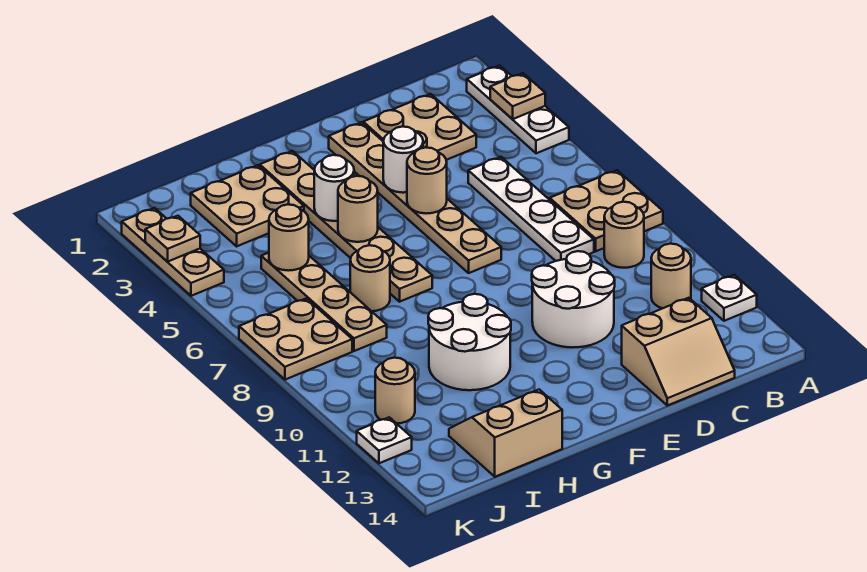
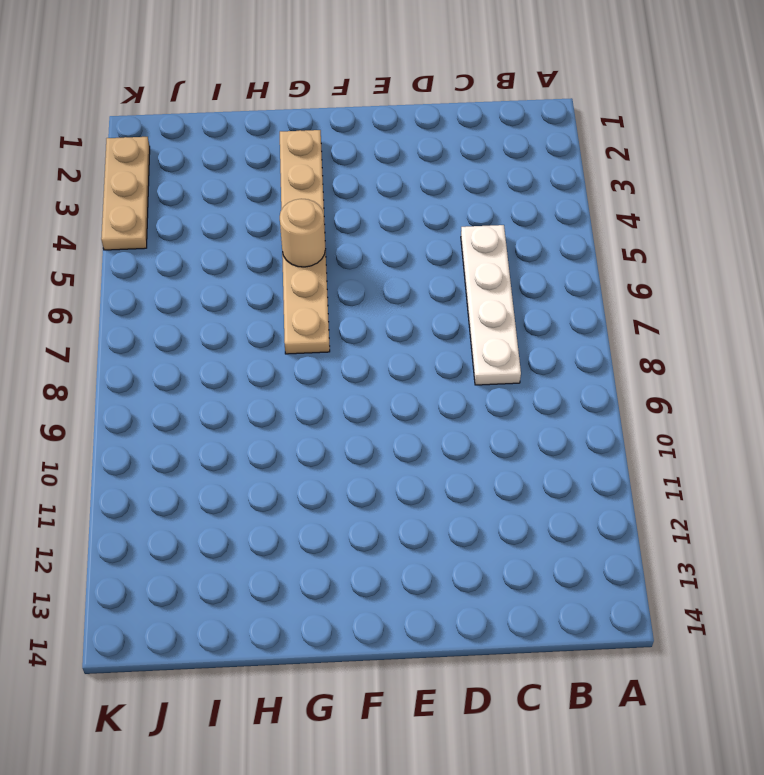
none -> white 1x3 plate [467,65,569,153]
none -> tan 2x2 plate [550,170,663,251]
none -> white 1x1 plate [702,275,757,321]

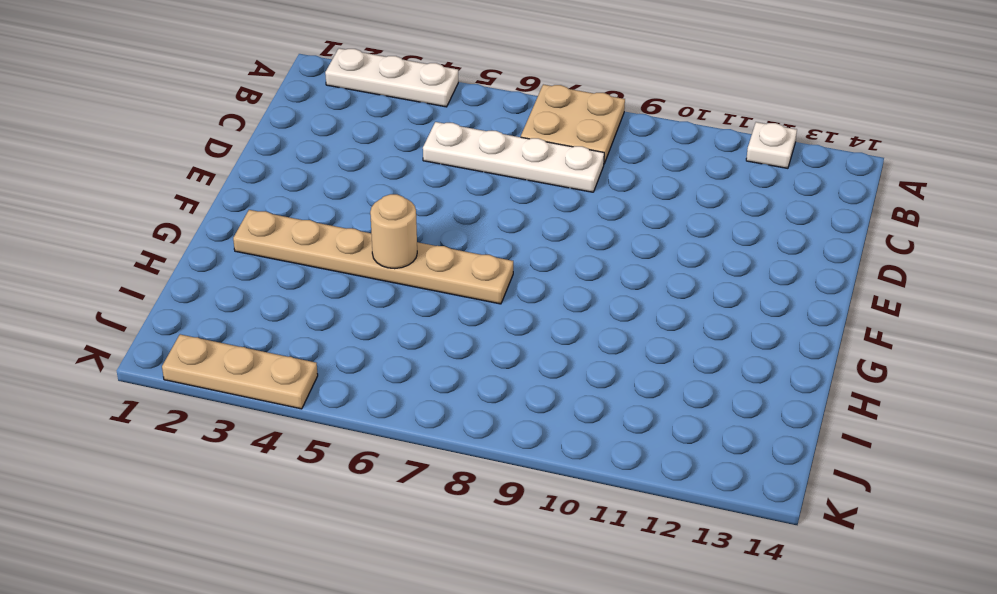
none -> tan 1x1 round brick [604,202,644,268]
none -> tan 1x1 round brick [651,244,691,308]
none -> tan 2x2 plate [363,94,476,160]

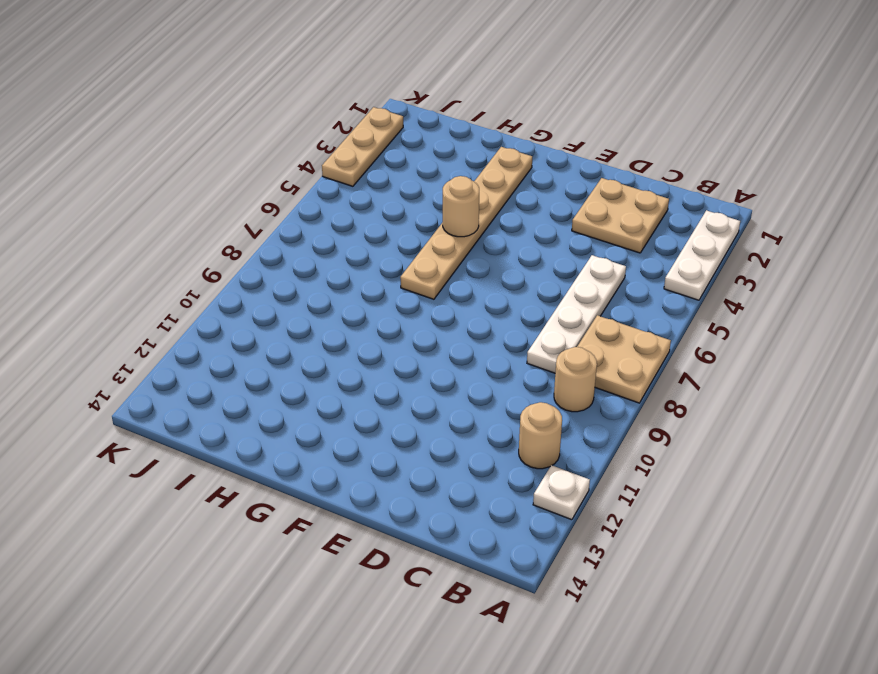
none -> tan 2x2 slope [622,298,735,406]
none -> white 2x2 round brick [532,251,615,348]
none -> tan 1x6 plate [329,122,501,273]

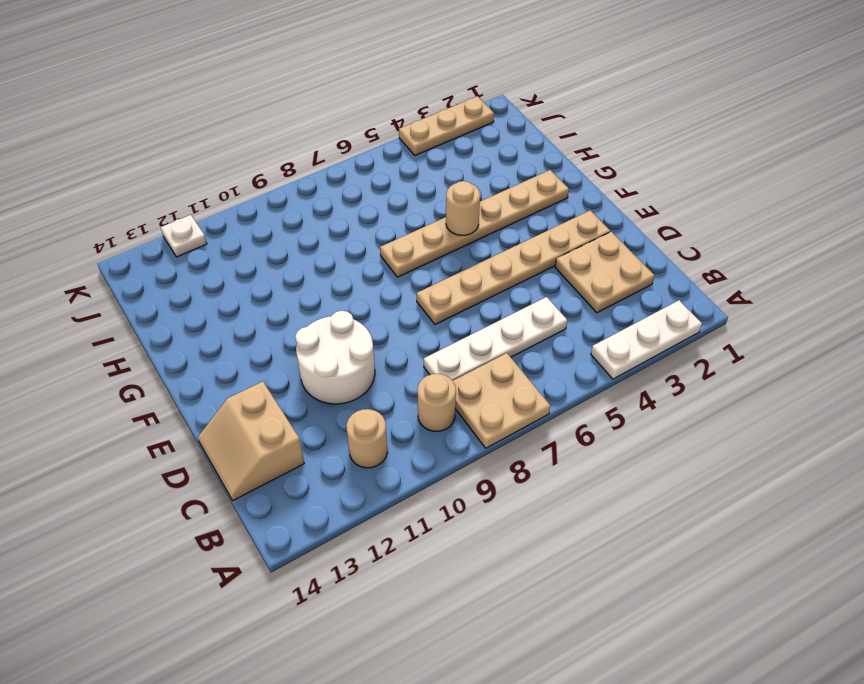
none -> white 1x1 plate [702,275,757,321]
none -> white 2x2 round brick [428,294,511,390]
none -> tan 2x2 plate [191,165,304,246]

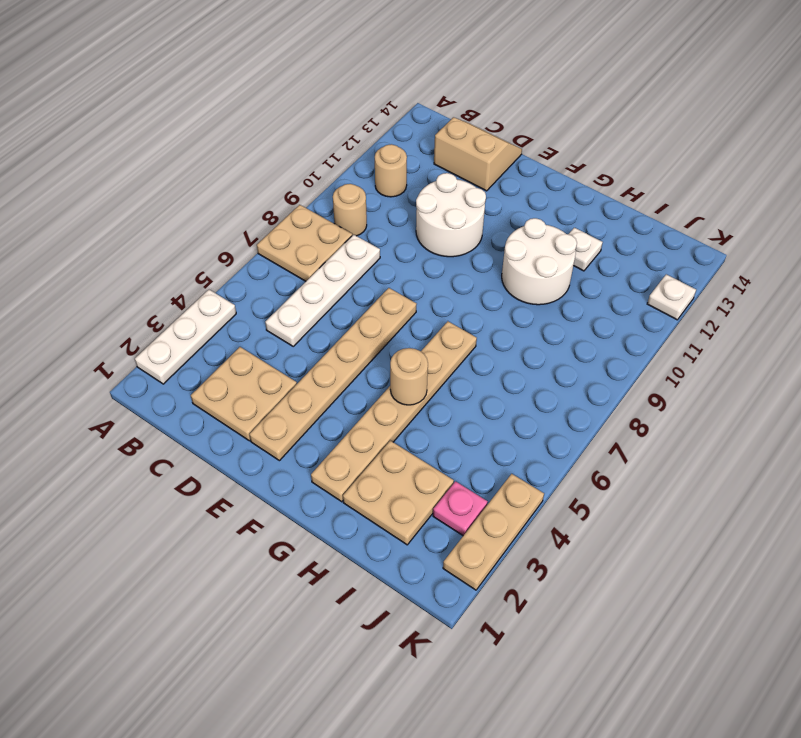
white 1x1 plate [568,228,603,271] -> white 1x1 plate moved to [702,275,757,321]
pink 1x1 plate [433,481,488,536] -> none
none -> tan 1x1 round brick [350,245,390,311]
none -> tan 2x2 slope [449,390,562,477]
none -> tan 1x4 plate [261,253,387,351]

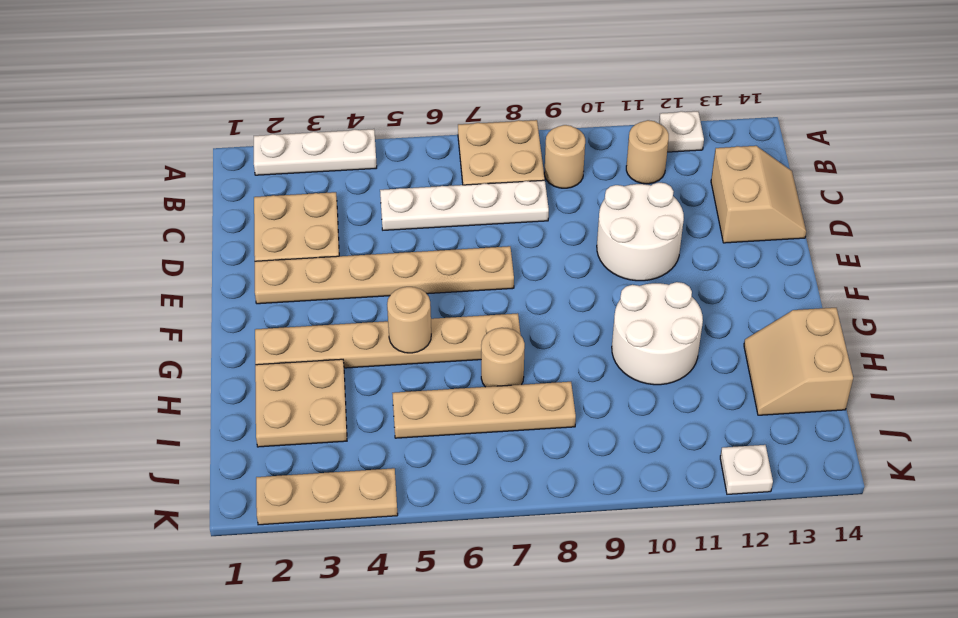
none -> tan 2x2 plate [239,298,352,380]
none -> tan 1x1 round brick [375,358,415,424]
none -> tan 1x1 plate [490,73,545,119]

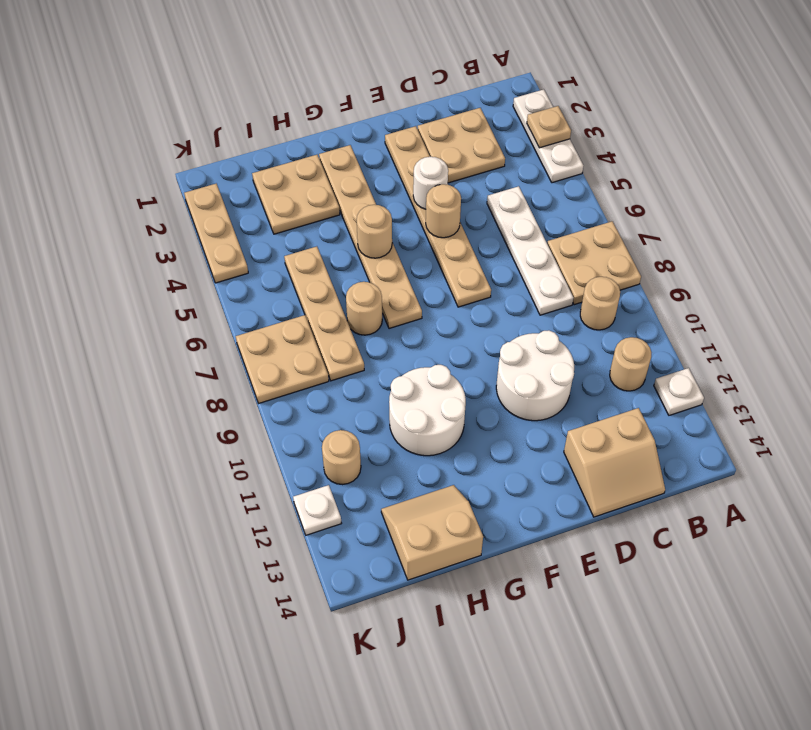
none -> white 1x1 round brick [314,155,354,221]
none -> tan 1x1 round brick [269,205,309,271]
none -> tan 1x1 plate [145,216,200,261]

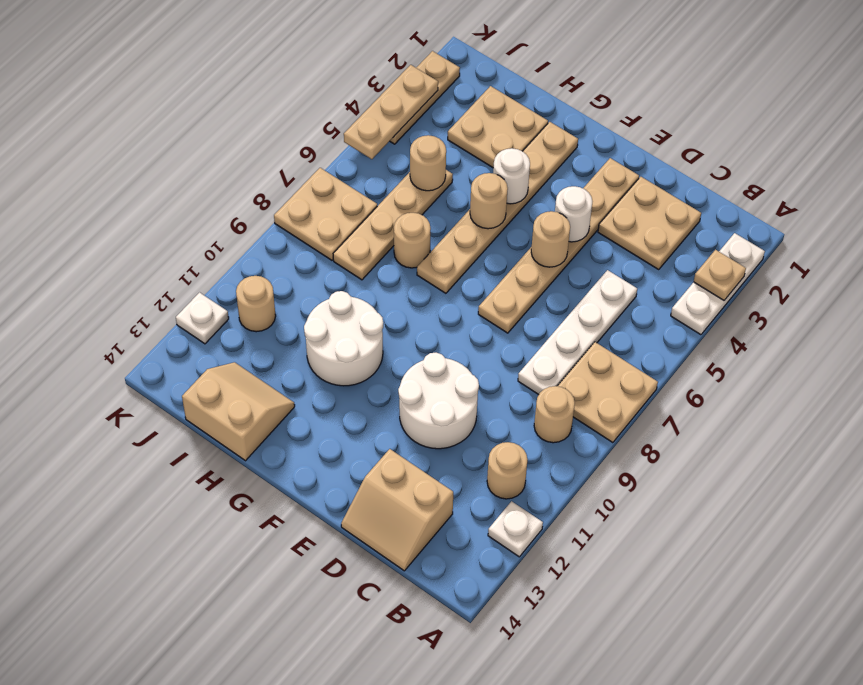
tan 1x3 plate [344,65,438,159] -> tan 1x1 plate [145,216,200,261]

